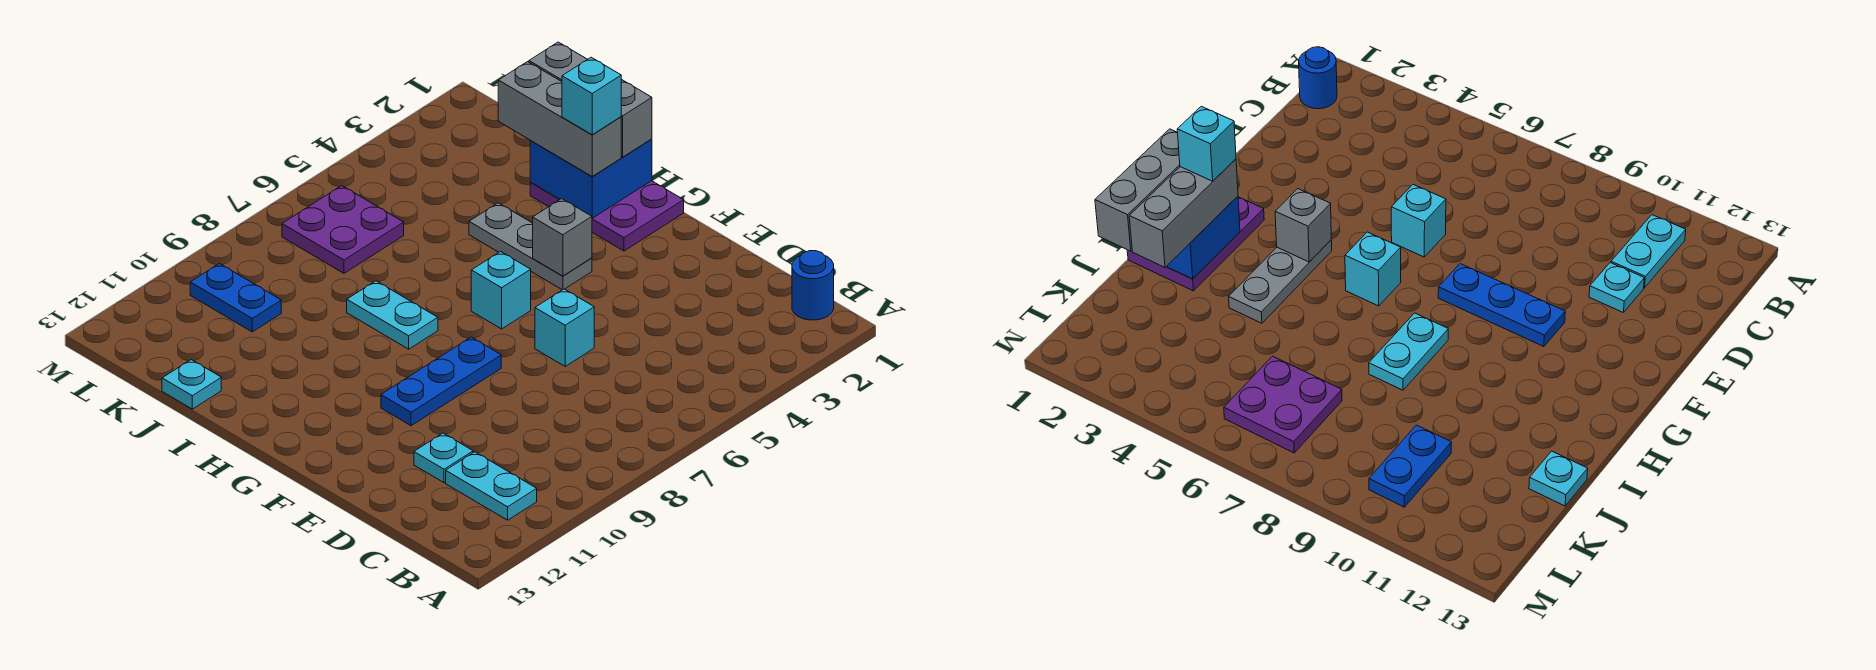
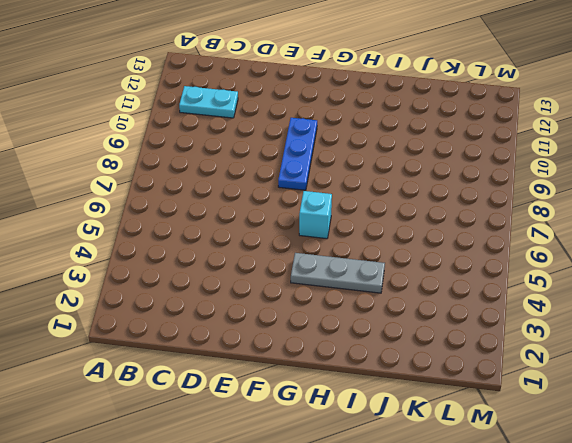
none -> blue 1x1 round brick [792,251,834,320]
none -> cyan 1x1 plate [414,433,473,483]
none -> cyan 1x1 brick [535,289,594,366]

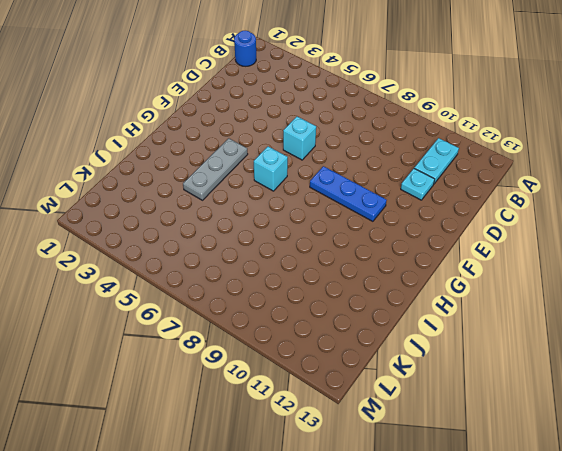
none -> purple 2x3 plate [530,181,684,251]
none -> cyan 1x2 plate [347,281,438,349]
none -> cyan 1x1 plate [162,360,221,409]

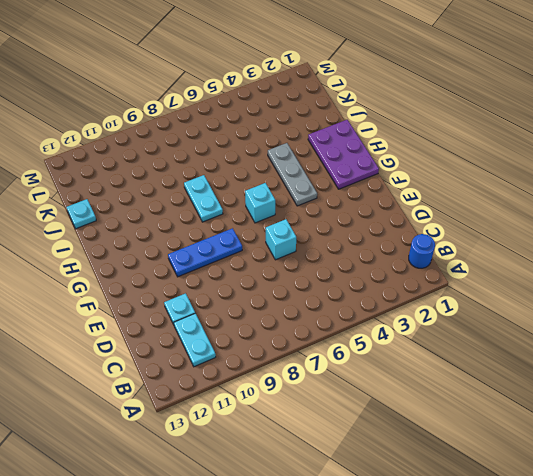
none -> purple 2x2 plate [282,186,404,273]
none -> blue 1x2 plate [190,264,281,332]
none -> grey 1x1 brick [533,199,592,276]

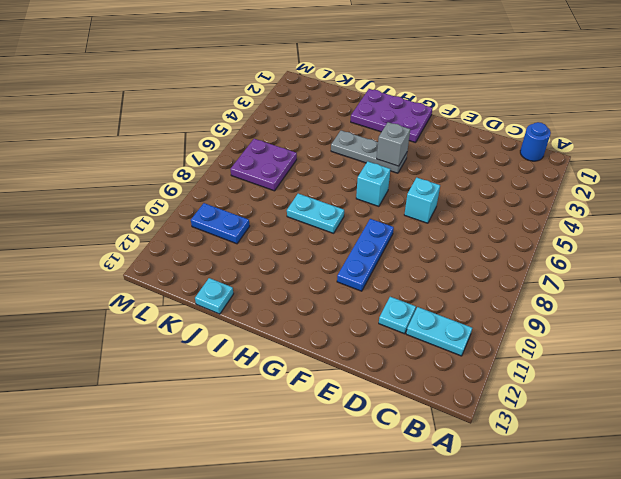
none -> blue 2x2 brick [530,139,652,218]
none -> grey 1x3 brick [529,42,652,157]
none -> grey 1x3 brick [498,62,621,177]

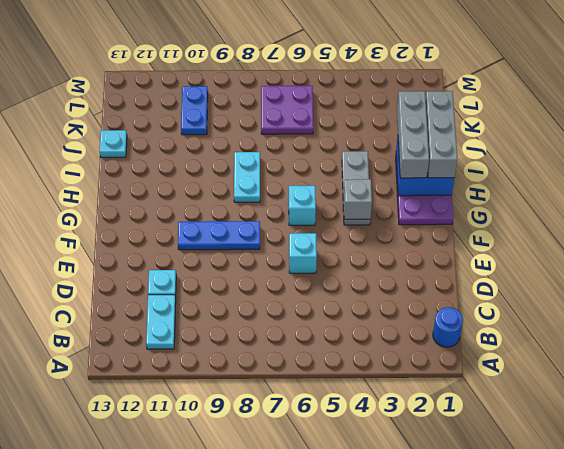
none -> cyan 1x1 brick [562,57,621,135]

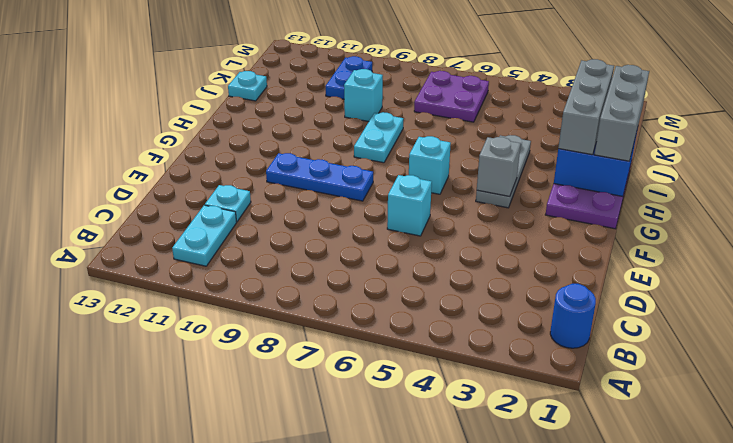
cyan 1x1 brick [344,69,383,121] -> cyan 1x1 brick moved to [562,57,621,135]

